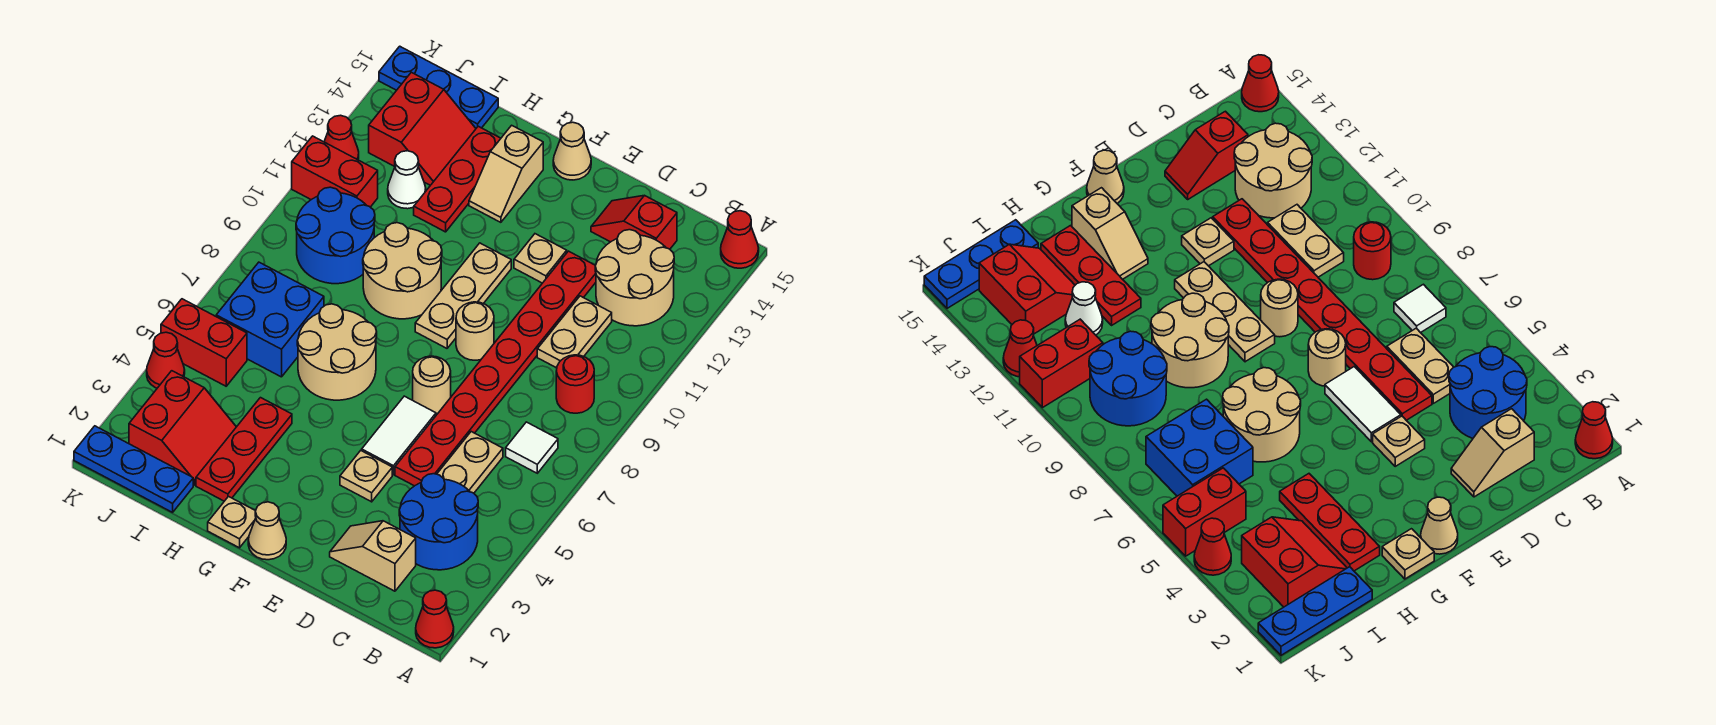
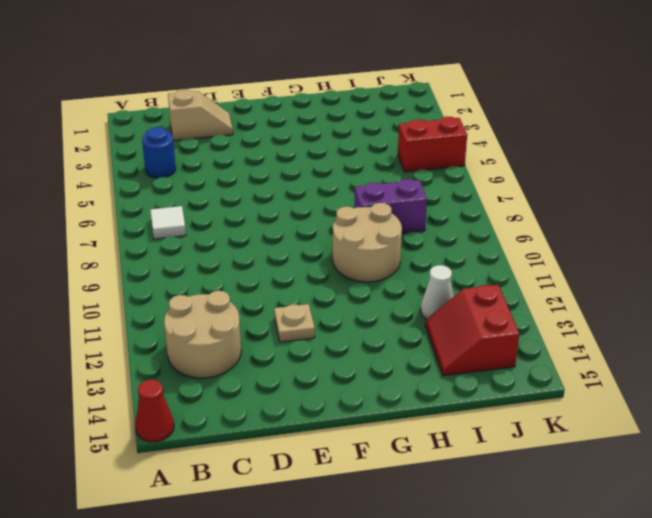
blue 1x1 round brick [142,127,176,178] -> blue 2x2 round brick [399,474,478,570]
purple 1x2 brick [354,179,427,233] -> none
none -> red 1x1 cone [416,590,454,648]
none -> red 1x1 round brick [556,355,594,413]
none -> tan 1x2 plate [437,432,503,493]
none -> tan 1x2 plate [537,296,612,368]

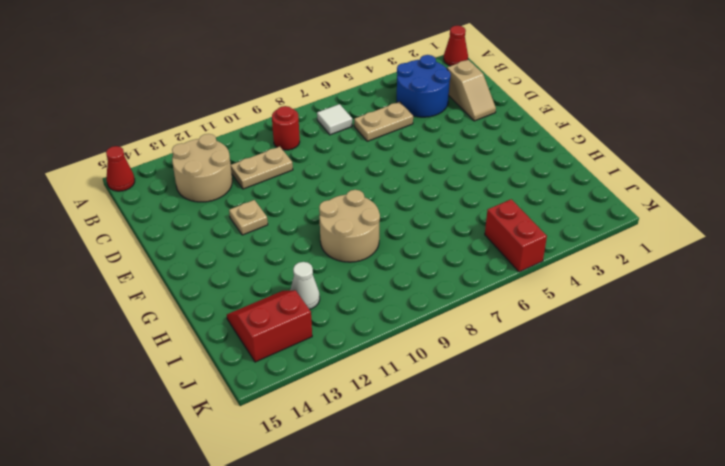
none -> red 1x2 slope [591,195,677,249]
none -> red 1x8 plate [395,251,596,486]
none -> tan 1x1 plate [340,451,392,502]
none -> white 1x2 tile [362,396,436,475]

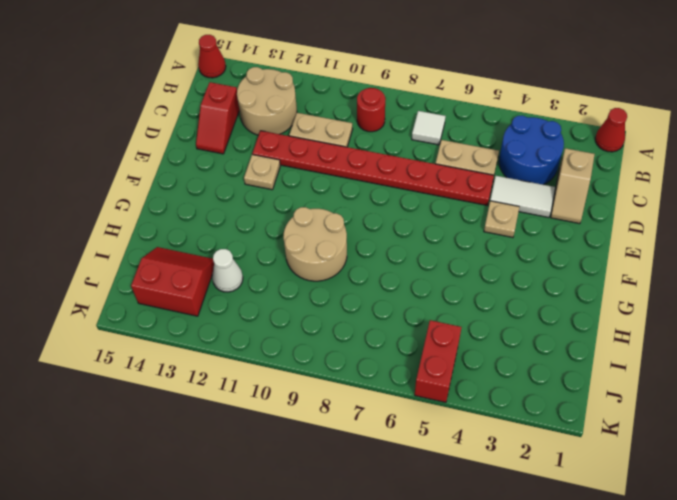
white 1x2 tile [490,176,555,218] -> white 1x2 tile moved to [362,396,436,475]
none -> tan 1x1 round brick [413,356,451,414]
none -> tan 1x1 round brick [456,302,494,360]
none -> tan 1x1 cone [248,502,286,560]
none -> tan 1x3 plate [415,243,511,348]

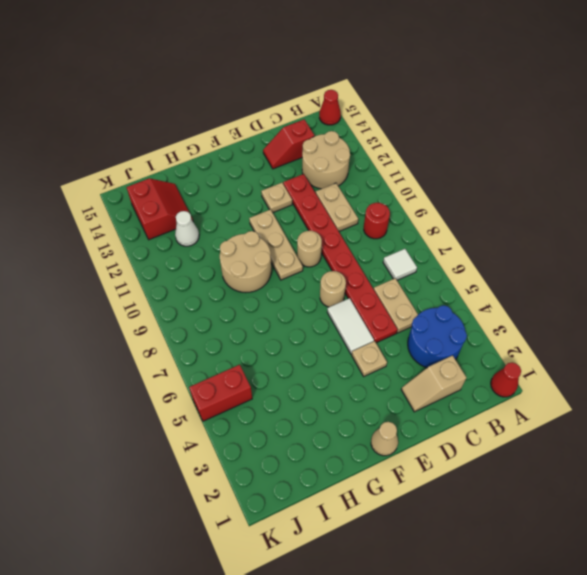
none -> tan 1x1 cone [553,122,591,180]
none -> tan 1x1 plate [208,497,256,548]
none -> tan 2x2 round brick [297,304,377,400]
none -> tan 1x2 slope [469,125,543,222]

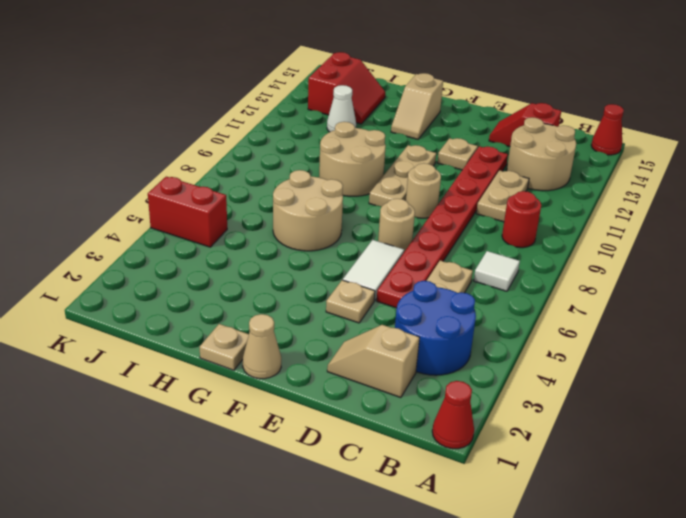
none -> tan 1x1 cone [553,122,591,180]
none -> red 1x3 plate [196,398,292,501]
none -> red 1x3 plate [414,126,501,232]
none -> blue 1x3 plate [74,426,193,512]

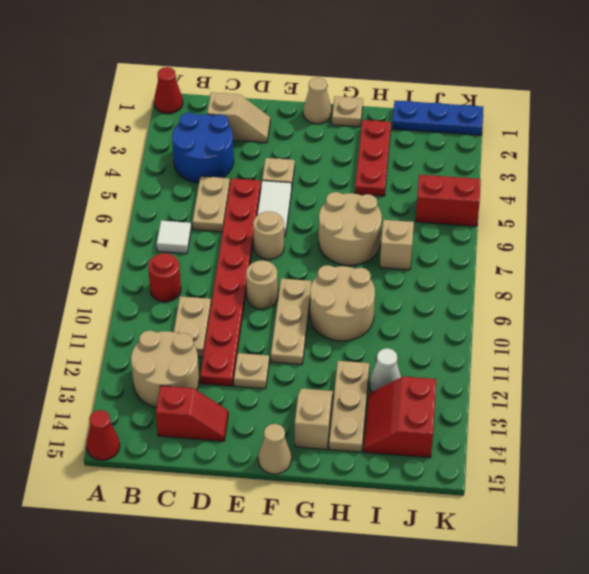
tan 1x3 plate [329,361,369,452] -> red 1x3 plate [414,126,501,232]
tan 1x1 brick [380,220,414,270] -> blue 2x2 brick [216,262,324,377]
none -> red 2x2 slope [129,371,236,485]
none -> blue 2x2 round brick [296,187,375,284]
none -> blue 1x3 plate [379,46,498,128]
none -> red 1x2 brick [292,136,378,207]

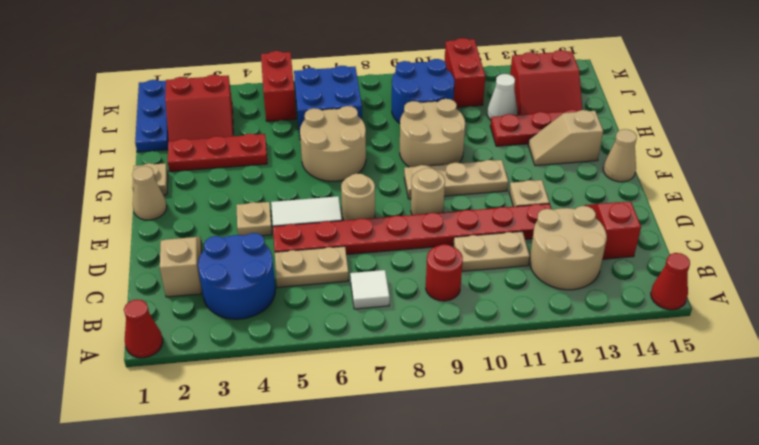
none -> blue 1x3 plate [379,46,498,128]
none -> red 1x1 cone [147,332,185,388]
none -> red 1x1 cone [324,115,359,160]

